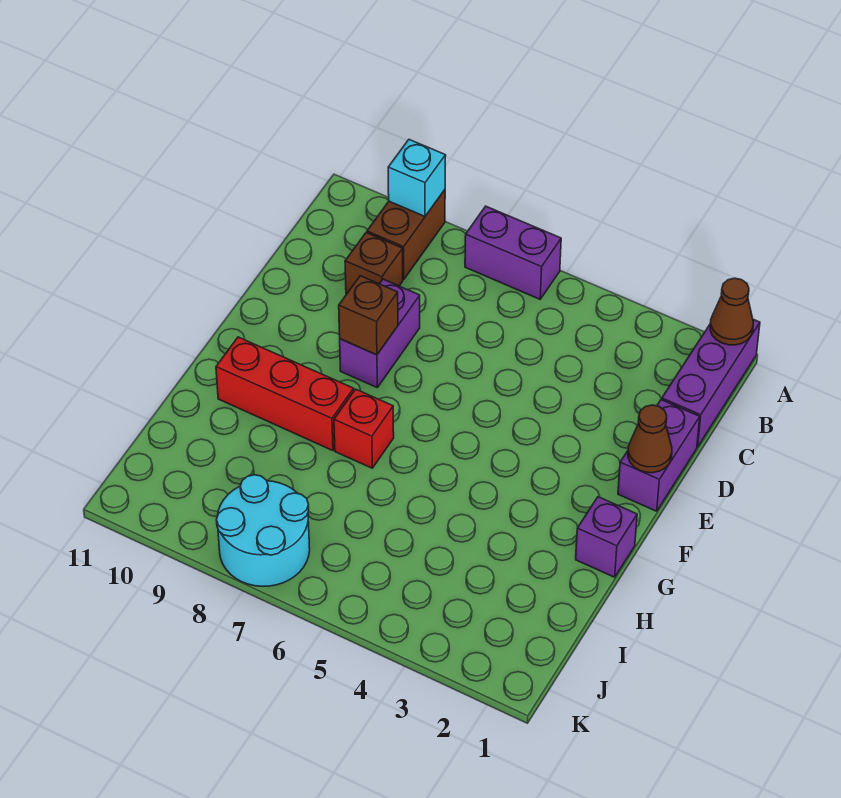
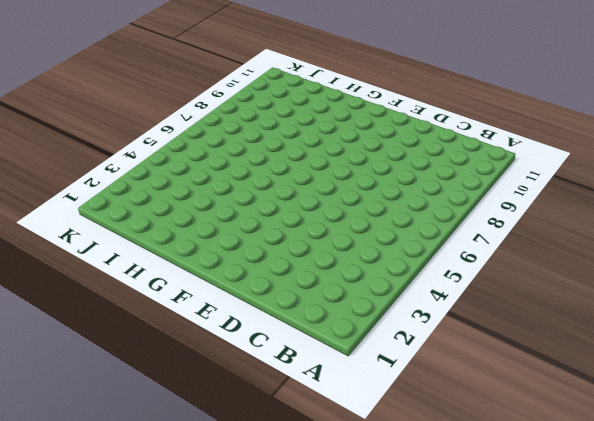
none -> purple 1x3 brick [661,319,760,447]
none -> purple 1x2 brick [465,206,561,299]
none -> brown 1x2 brick [367,190,445,279]

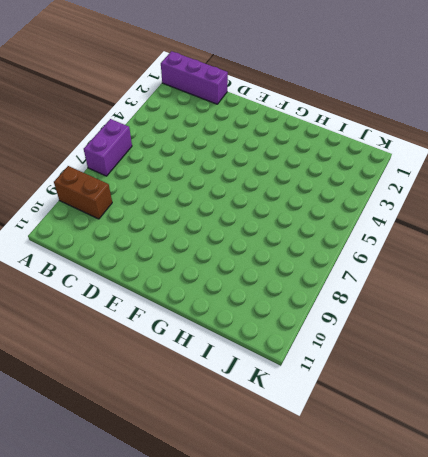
none -> brown 1x1 brick [345,233,403,294]
none -> purple 1x2 brick [618,400,700,511]
none -> purple 1x2 brick [340,279,420,387]

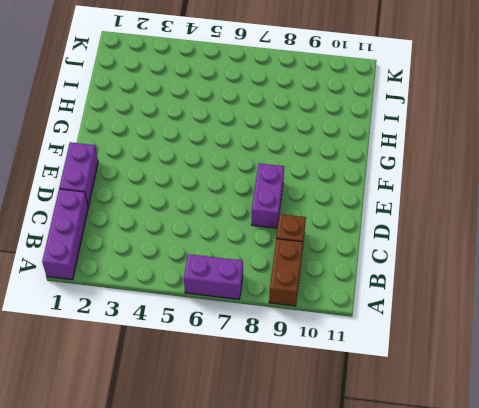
none -> purple 1x1 brick [576,497,637,577]
none -> red 1x1 brick [334,389,394,468]
none -> red 1x3 brick [216,337,354,451]

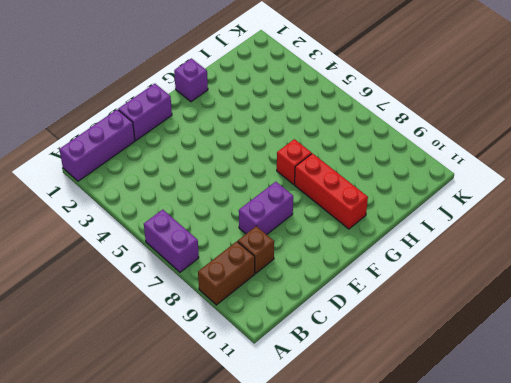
none -> cyan 2x2 round brick [216,475,310,586]
none -> brown 1x1 cone [710,278,753,345]
none -> cyan 1x1 brick [388,140,446,216]

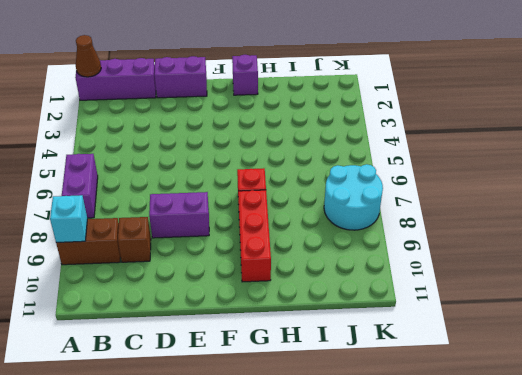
none -> brown 1x1 cone [628,405,672,473]
none -> brown 1x1 brick [339,276,398,355]

